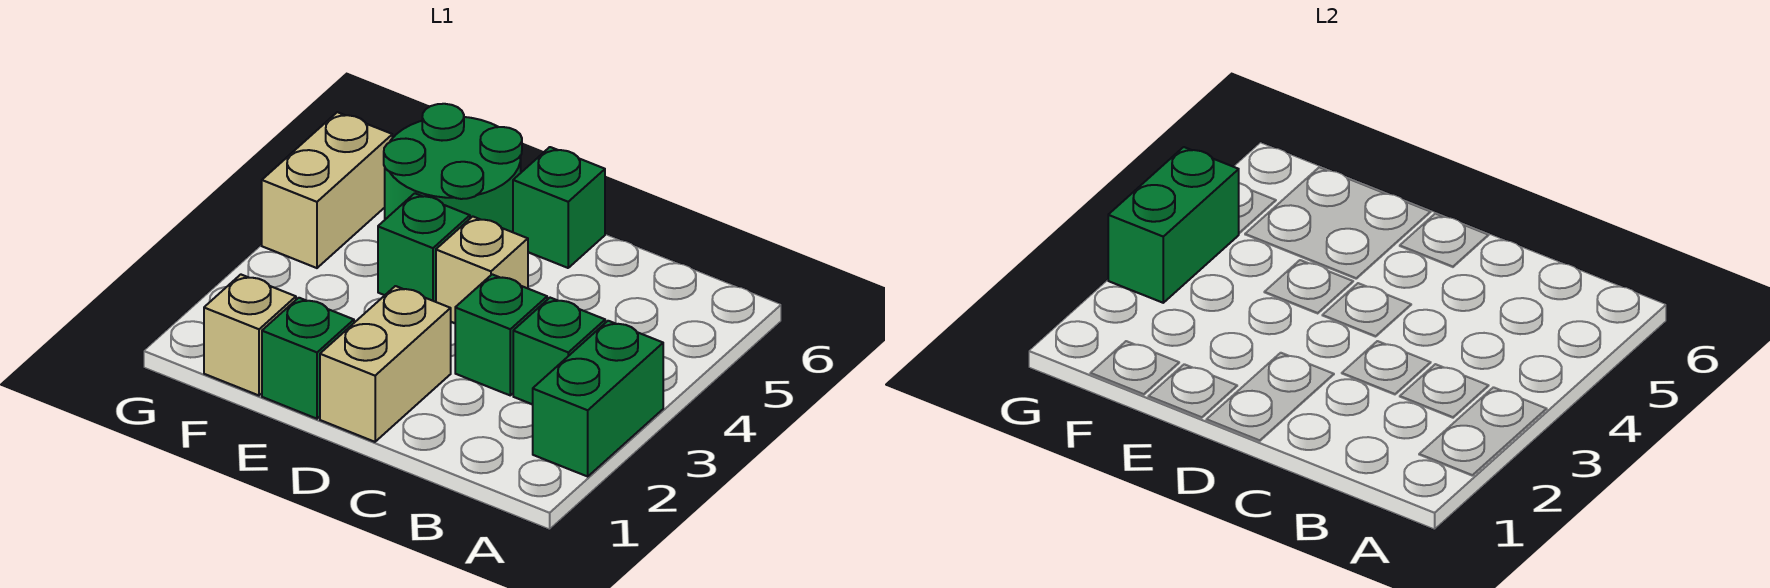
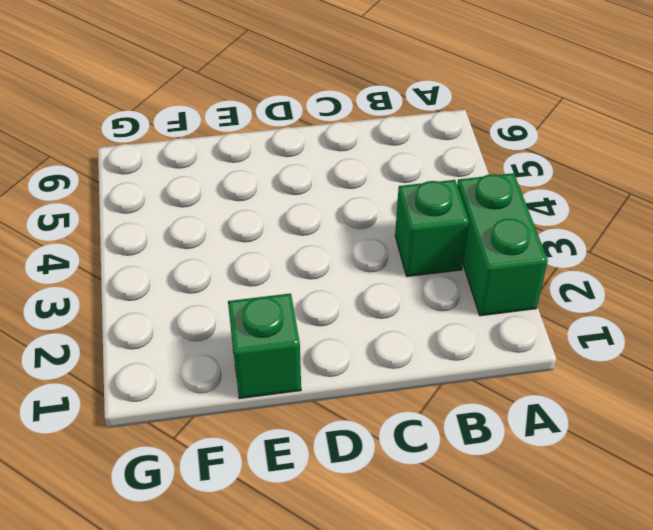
none -> green 1x1 brick [455,274,547,395]
none -> tan 1x2 brick [320,286,451,442]
none -> tan 1x1 brick [436,216,528,323]

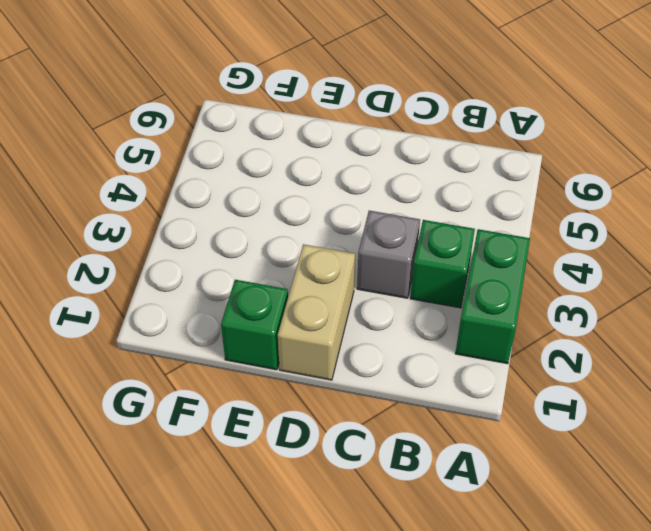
grey 1x1 brick [357,211,420,298] -> green 1x1 brick [455,274,547,395]
none -> tan 1x1 brick [436,216,528,323]
none -> green 1x1 brick [513,147,605,268]
none -> green 1x1 brick [378,193,470,302]

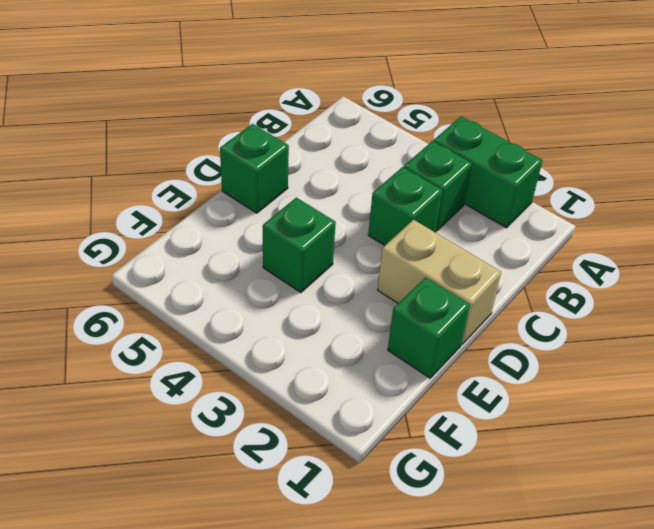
none -> tan 1x1 brick [436,216,528,323]
none -> green 2x2 round brick [384,104,522,232]
none -> tan 1x1 brick [204,275,296,395]

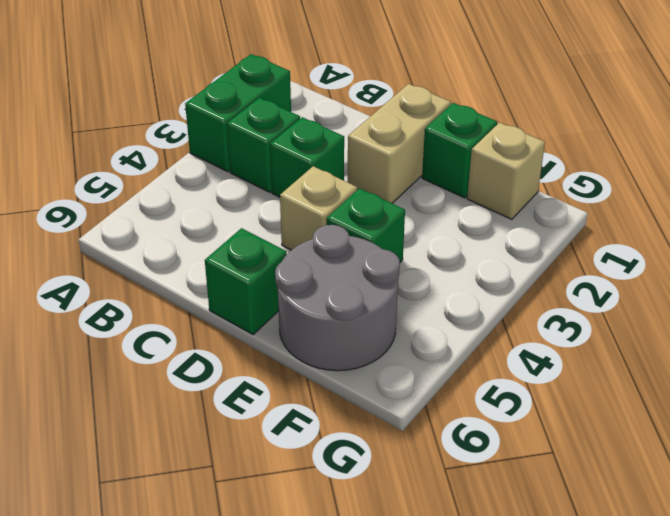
grey 2x2 round brick [275,225,400,371] -> green 2x2 round brick [384,104,522,232]
none -> tan 1x2 brick [262,112,392,268]
none -> green 1x2 brick [1108,147,1239,303]

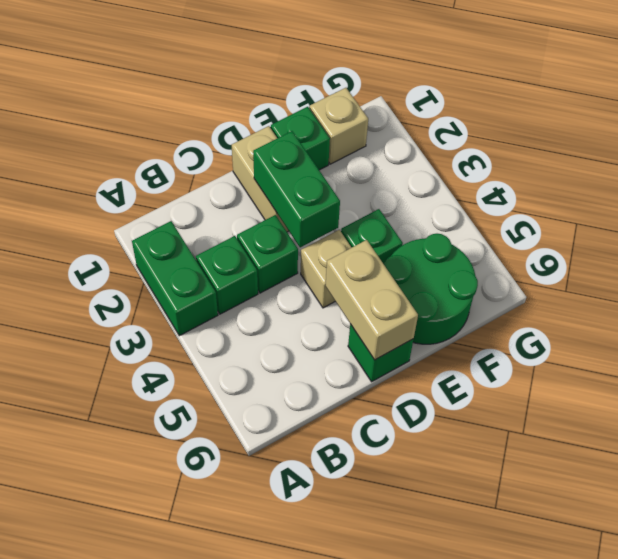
green 1x2 brick [253,131,340,247] -> green 1x2 brick moved to [1108,147,1239,303]
tan 1x2 brick [325,240,418,360] -> tan 1x2 brick moved to [262,112,392,268]

